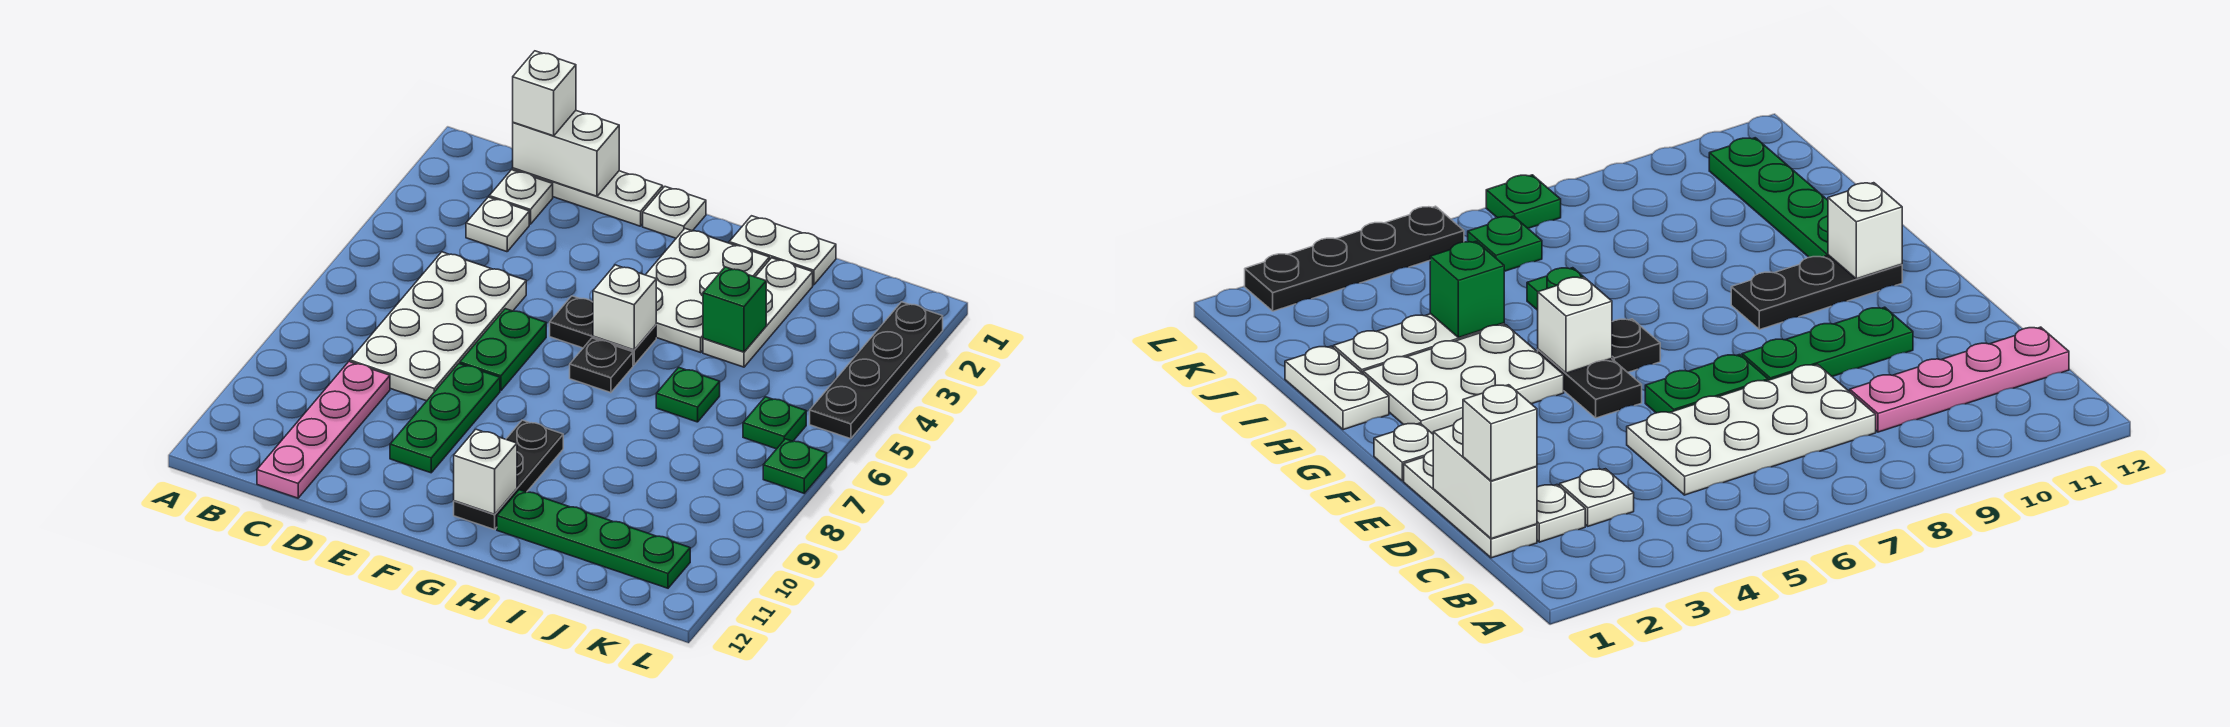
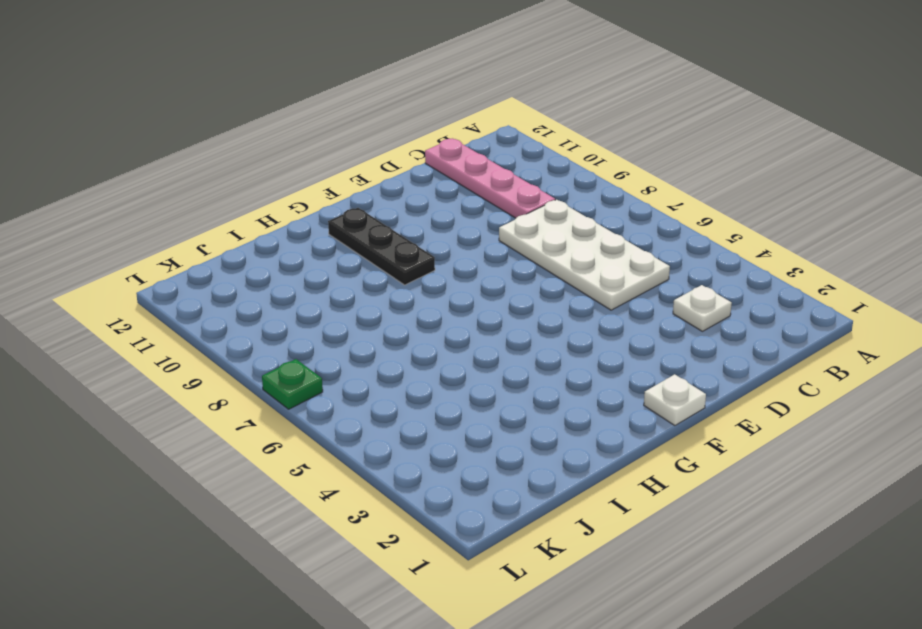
none -> white 1x3 plate [513,168,663,226]
none -> white 1x1 plate [489,170,553,224]
none -> green 1x2 plate [460,309,546,391]

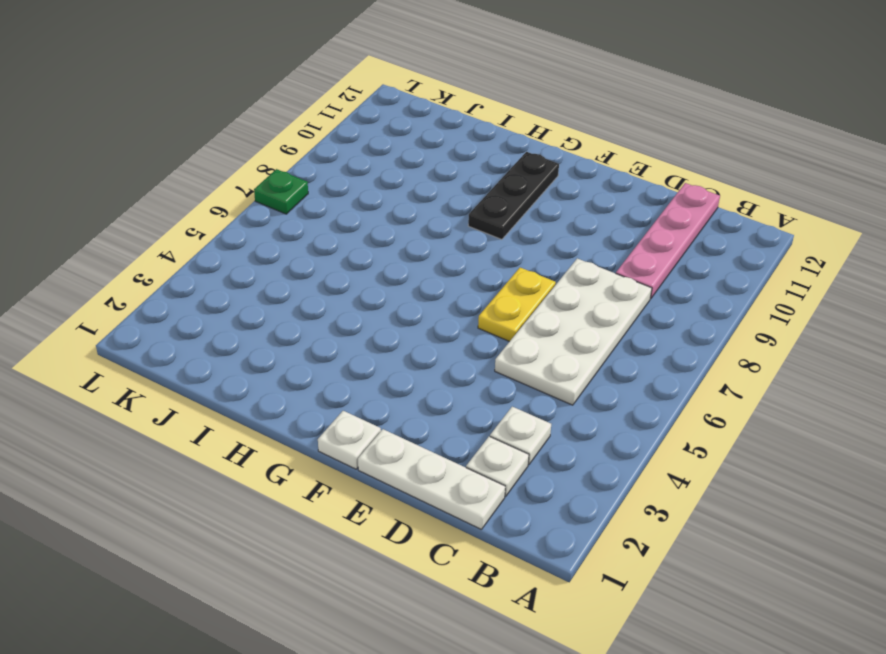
yellow 1x2 plate [478,268,556,342] -> green 1x2 plate [460,309,546,391]
none -> green 1x3 plate [390,364,500,473]
none -> black 1x2 plate [550,296,656,365]
none -> white 2x3 plate [646,229,769,352]

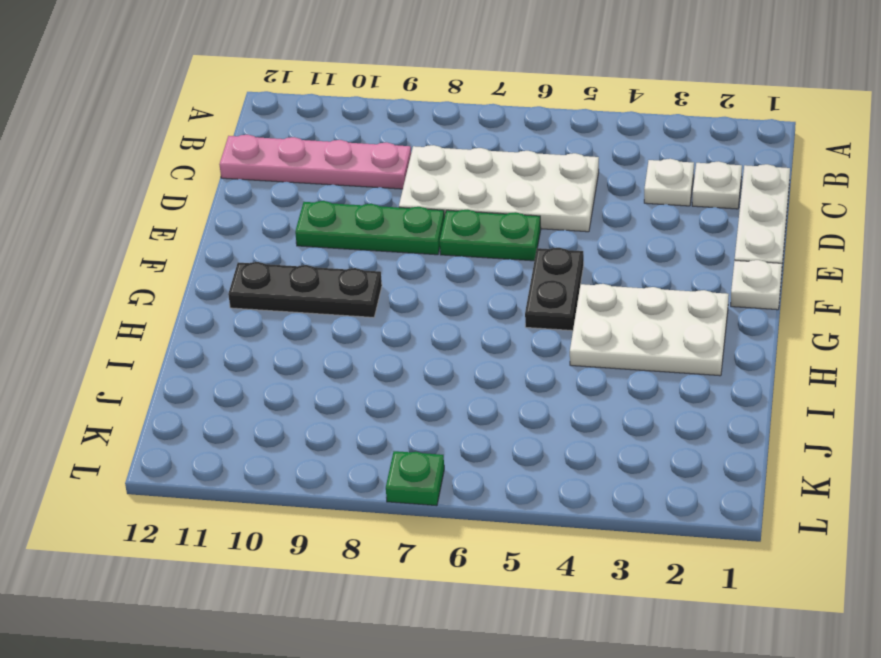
none -> black 1x1 plate [570,338,633,393]
none -> white 1x2 plate [729,216,836,285]
none -> green 1x4 plate [497,490,690,588]

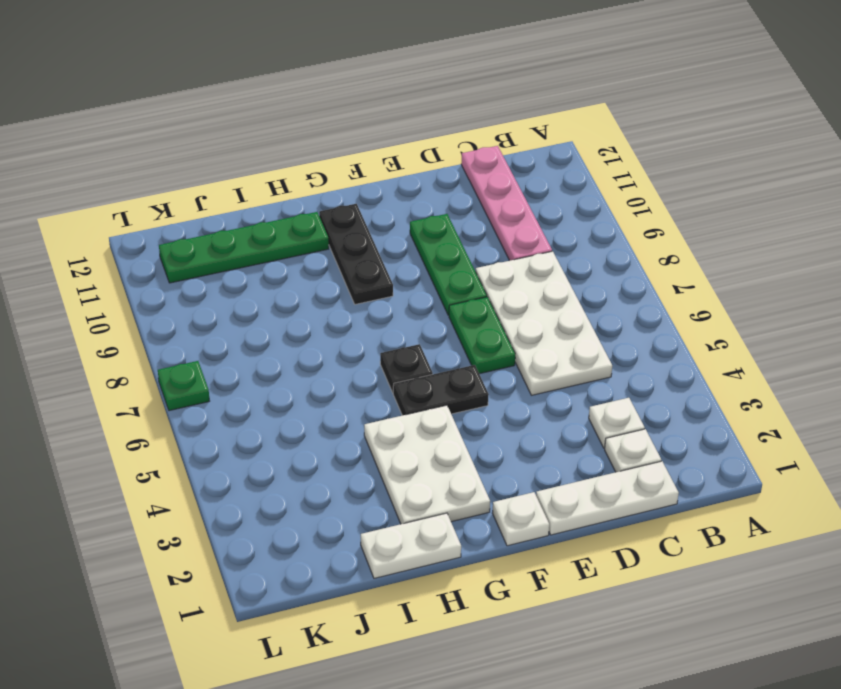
none -> white 1x3 plate [703,258,813,367]
none -> green 1x1 plate [656,367,720,422]
none -> green 1x1 plate [743,397,806,449]

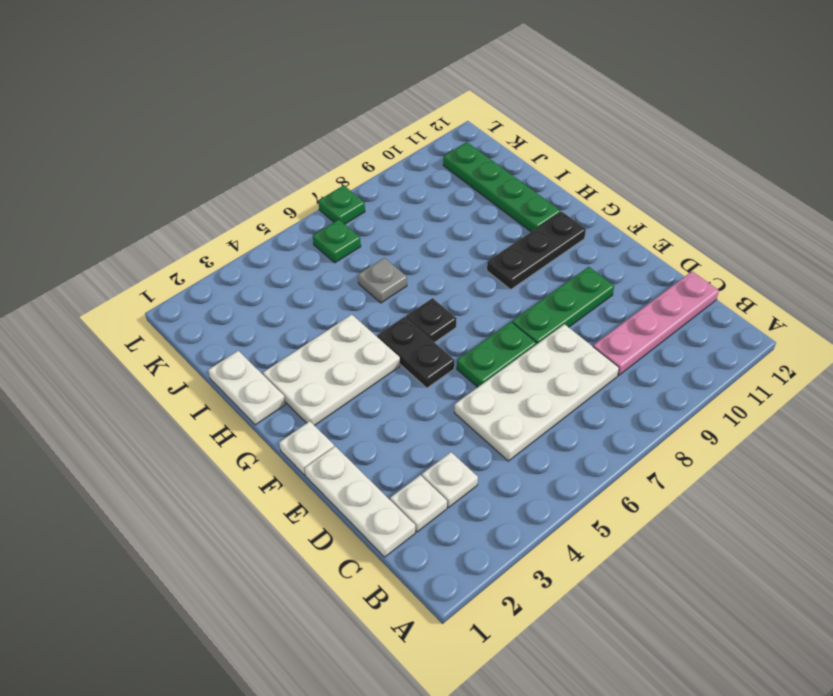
grey 1x1 plate [358,258,407,303] -> green 1x1 plate [656,367,720,422]
none -> white 1x3 plate [703,258,813,367]
none -> black 1x4 plate [810,302,943,439]
none -> white 1x2 brick [513,111,619,196]

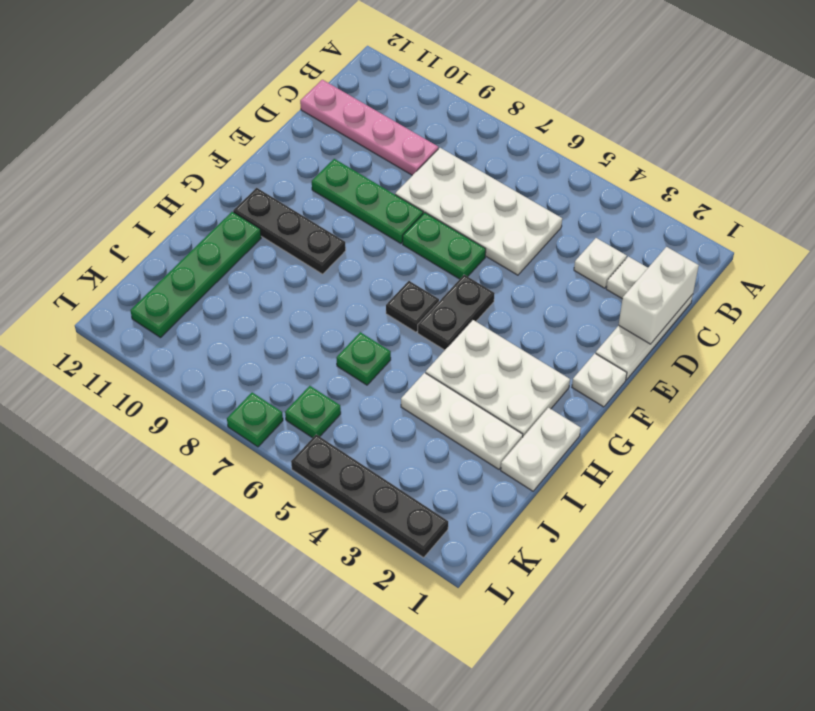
none -> white 1x1 brick [593,265,656,350]
none -> white 1x1 brick [454,429,517,514]
none -> green 1x1 brick [703,267,766,352]

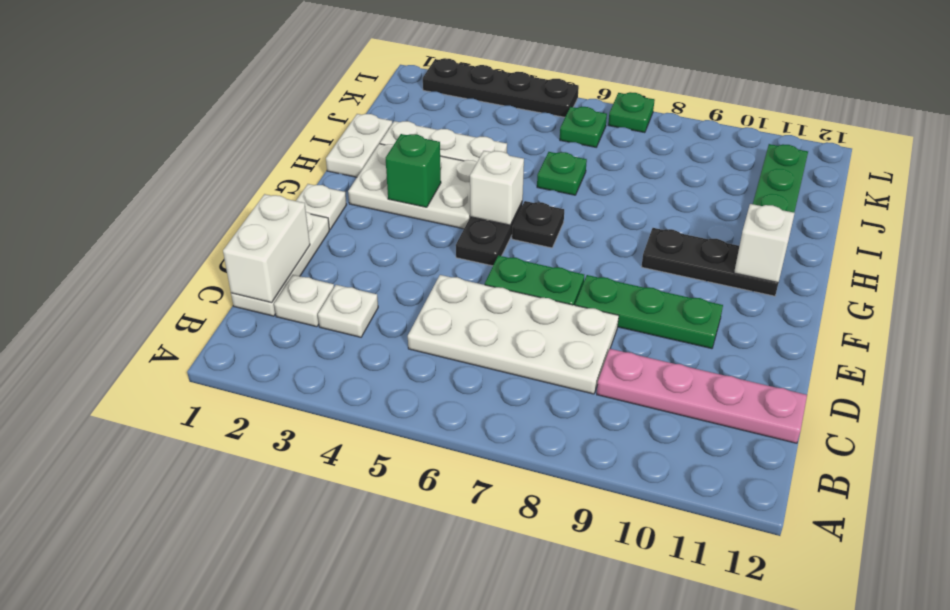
green 1x1 brick [386,134,441,207] -> green 1x1 brick moved to [703,267,766,352]
none -> white 1x1 brick [513,51,576,136]

